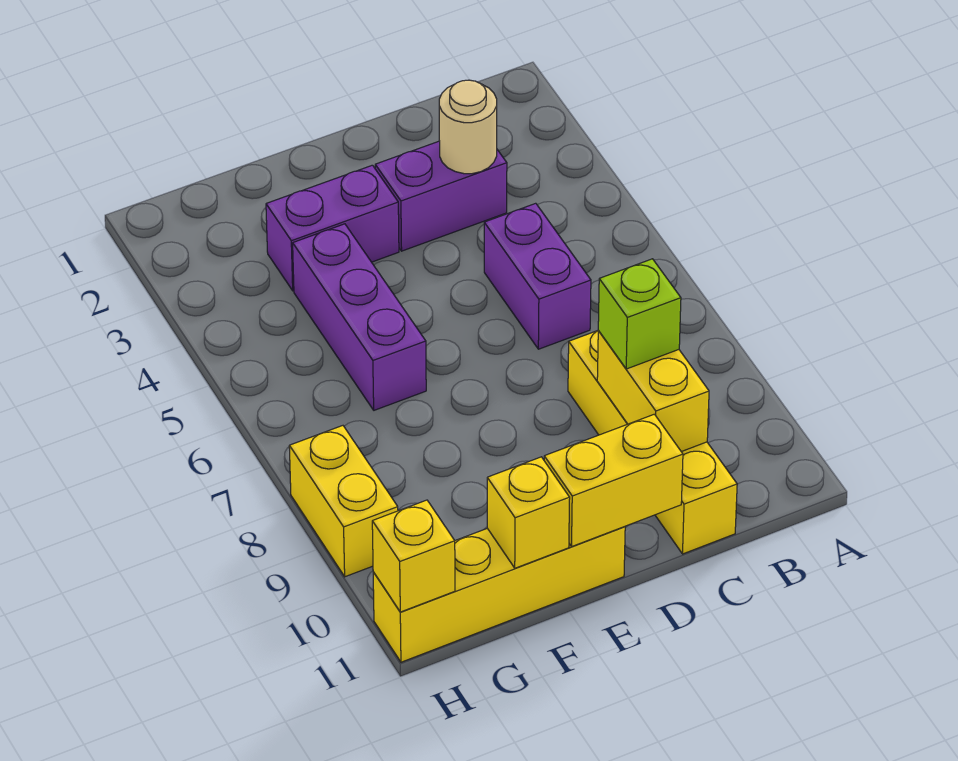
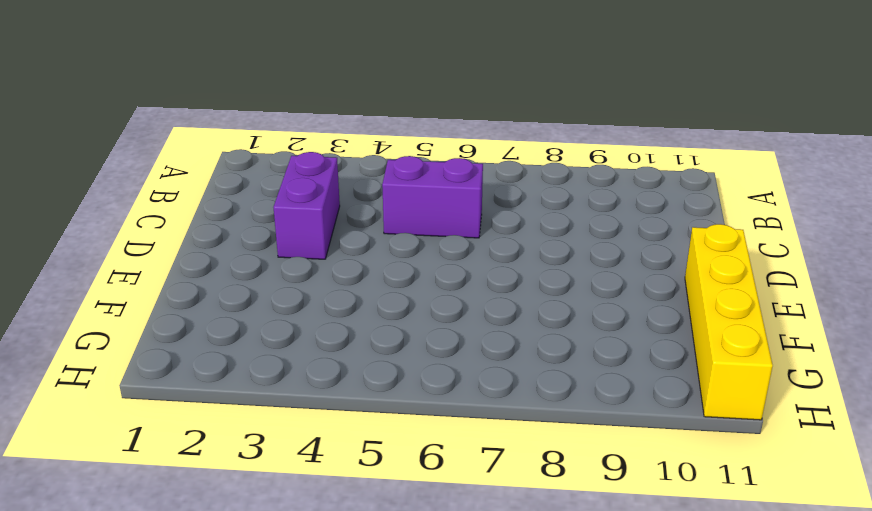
none -> yellow 1x4 brick [568,331,737,554]
none -> purple 1x2 brick [266,165,399,291]
none -> purple 1x3 brick [293,224,426,410]

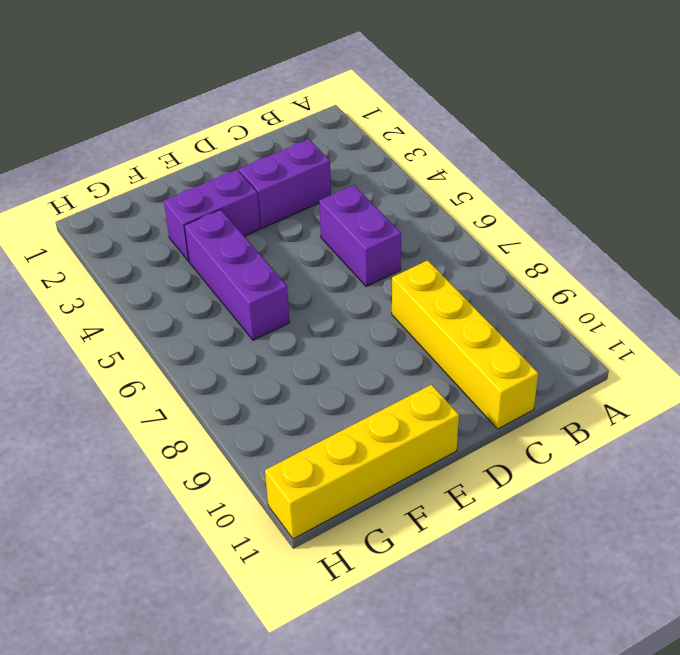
none -> yellow 1x2 brick [289,426,398,577]
none -> tan 1x1 round brick [439,80,497,174]
none -> yellow 1x2 brick [597,331,709,452]

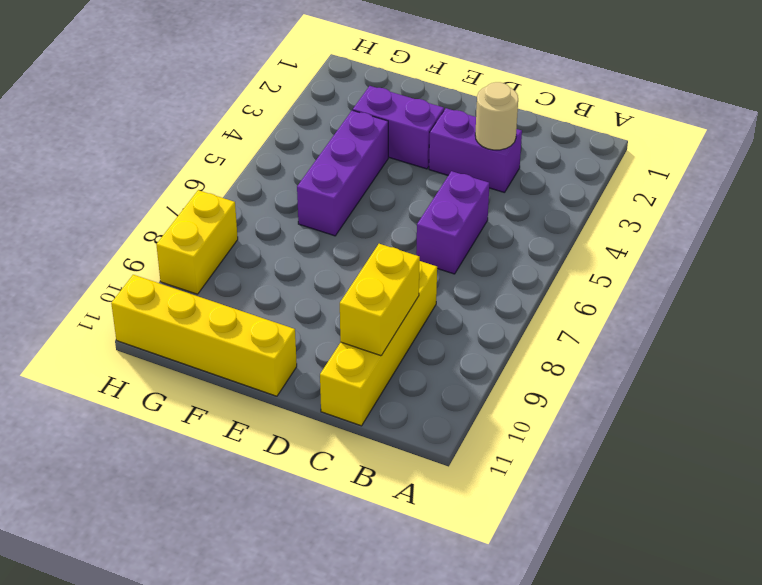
none -> yellow 1x2 brick [544,414,683,546]
none -> yellow 1x1 brick [487,457,570,568]
none -> yellow 1x1 brick [372,500,455,612]

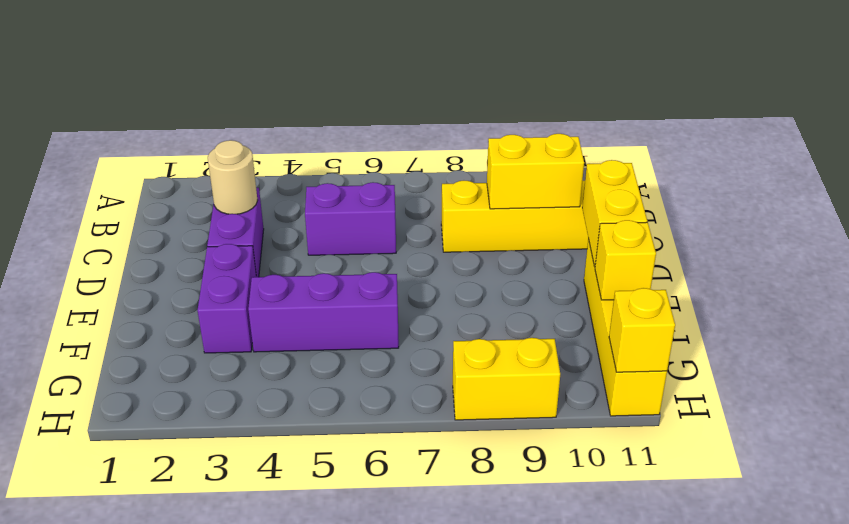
none -> lime 1x1 brick [598,259,681,369]

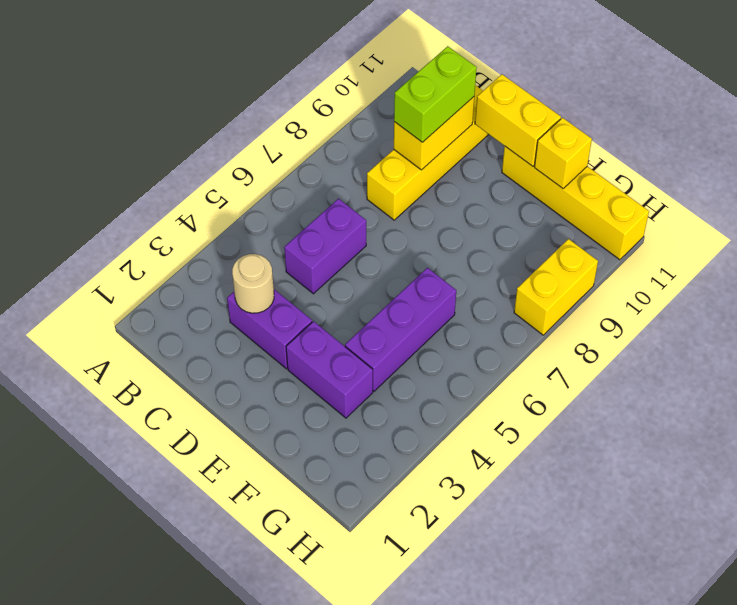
lime 1x2 brick [394,46,477,142] -> lime 1x1 brick [598,259,681,369]
none -> yellow 1x1 brick [372,500,455,612]

